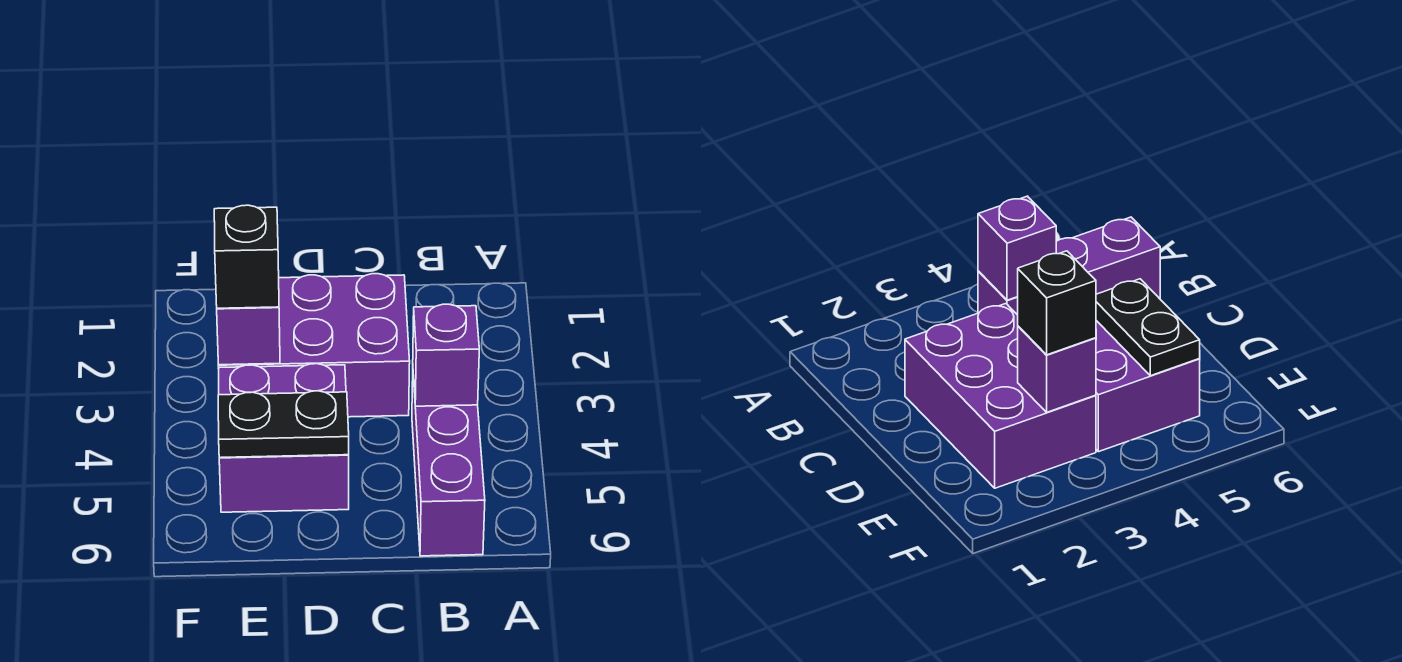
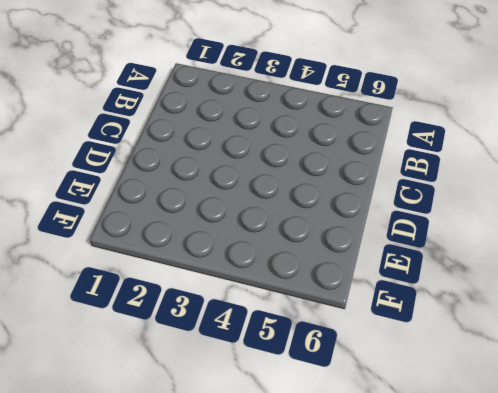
none -> purple 1x3 brick [412,375,485,556]
none -> purple 2x3 brick [218,274,410,417]

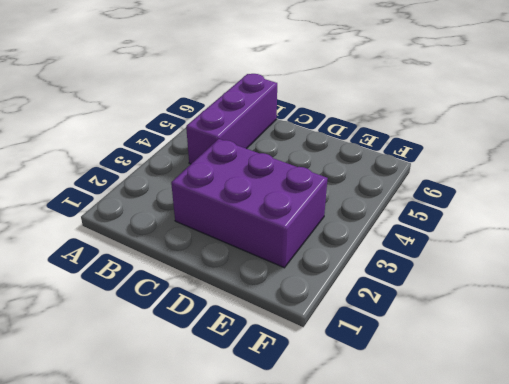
none -> purple 2x2 brick [218,364,349,512]
none -> purple 1x1 brick [413,304,479,406]

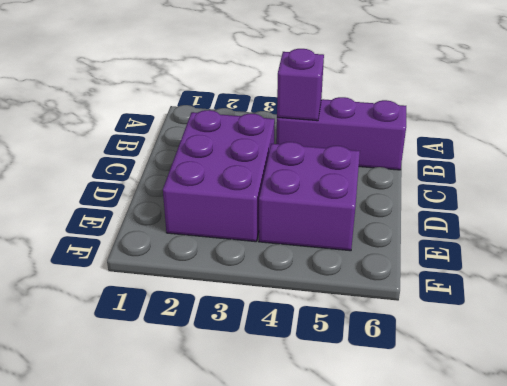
none -> black 1x2 plate [218,391,349,458]
none -> purple 1x1 brick [217,307,280,365]

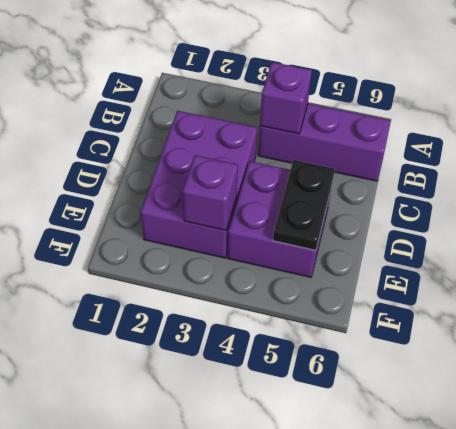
none -> black 1x1 brick [214,205,279,308]

